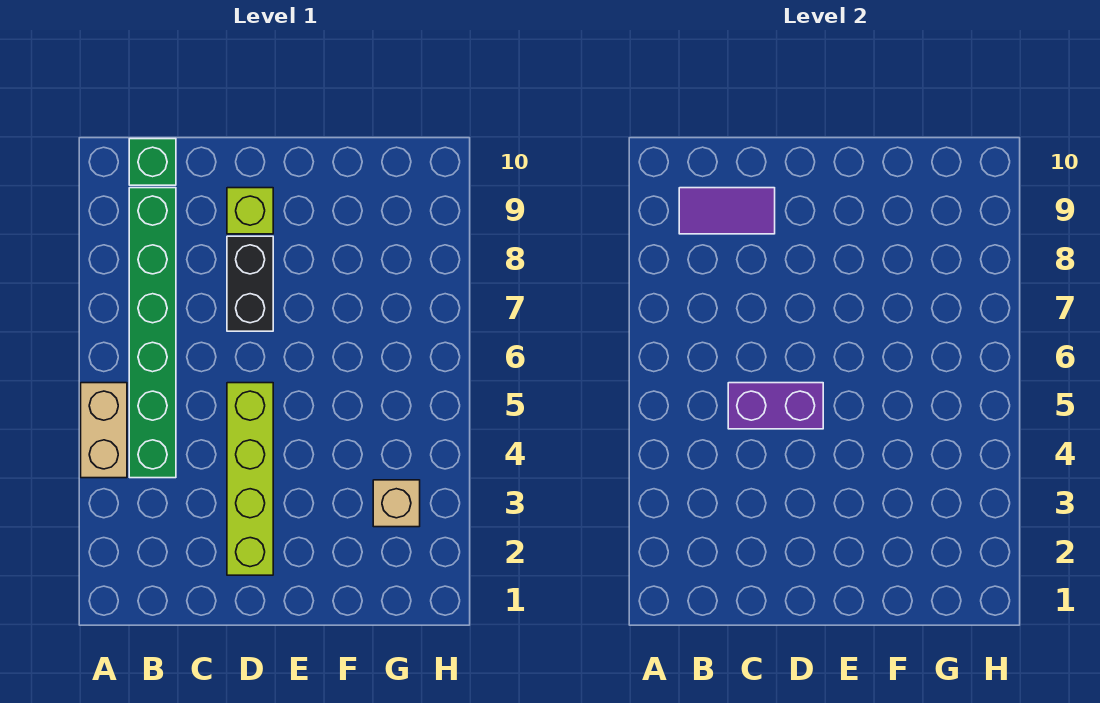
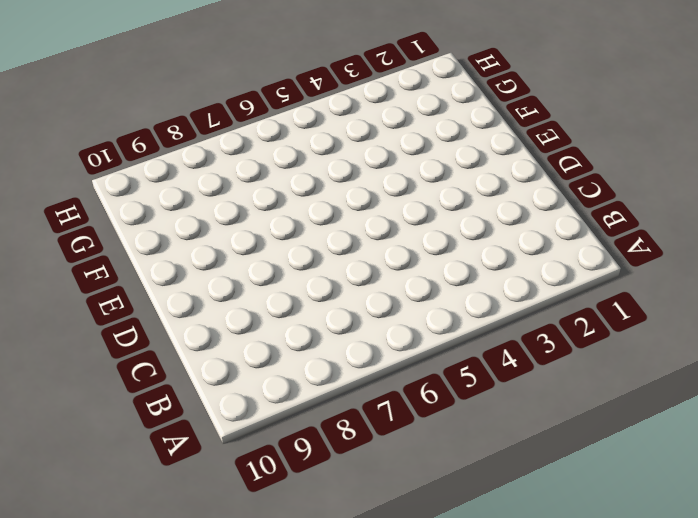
none -> tan 1x2 brick [81,383,127,478]
none -> green 1x6 brick [129,188,176,478]

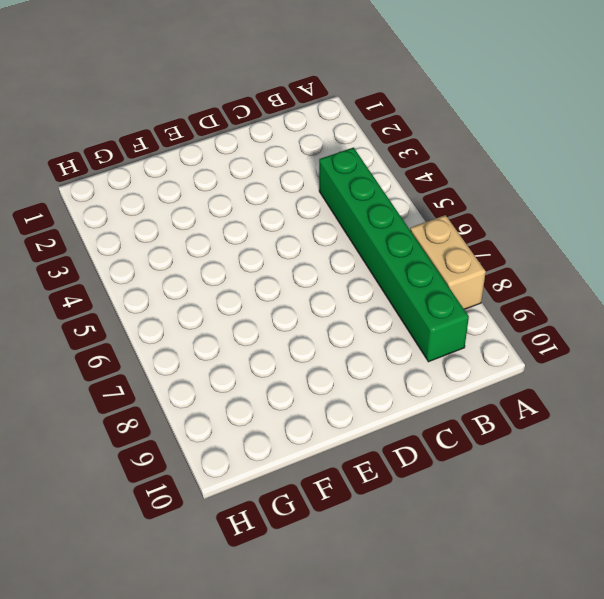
tan 1x2 brick [410,215,486,309] -> tan 1x2 brick moved to [81,383,127,478]
none -> green 1x1 brick [129,139,176,185]
none -> lime 1x4 brick [227,383,273,575]

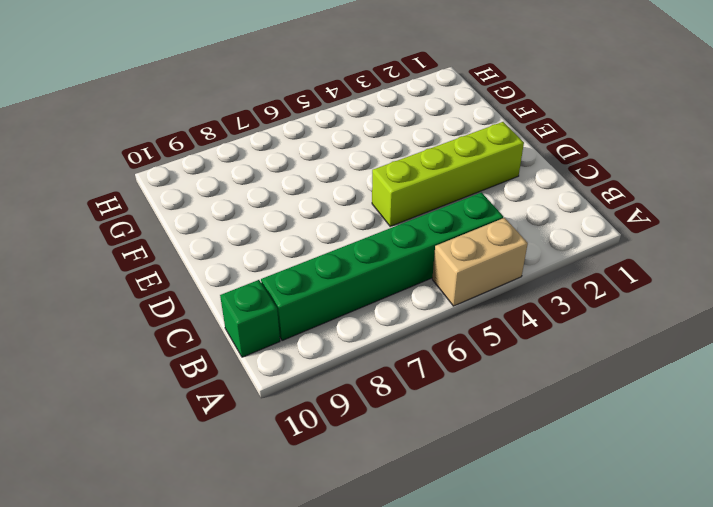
none -> black 1x2 brick [227,236,273,331]
none -> lime 1x1 brick [227,188,273,234]

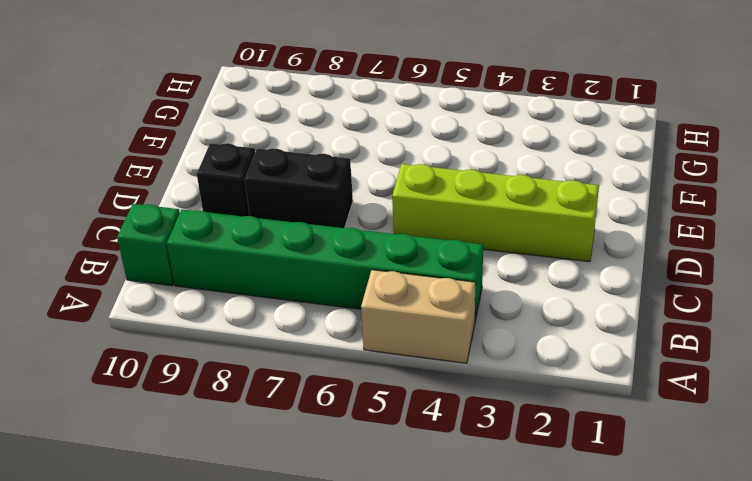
black 1x1 brick [197,143,255,217] -> lime 1x1 brick [227,188,273,234]
none -> tan 1x1 brick [373,480,420,527]
none -> purple 1x2 tile [679,188,775,234]

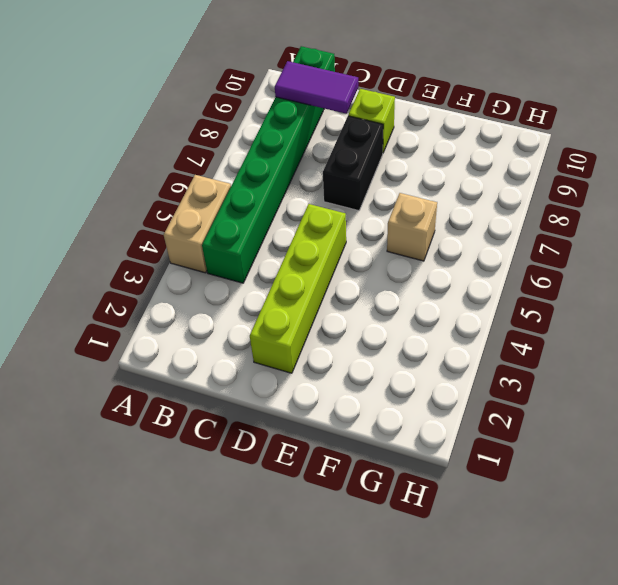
tan 1x1 brick [387,193,437,261] -> tan 1x1 brick moved to [373,480,420,527]
none -> purple 1x2 brick [728,383,823,429]

